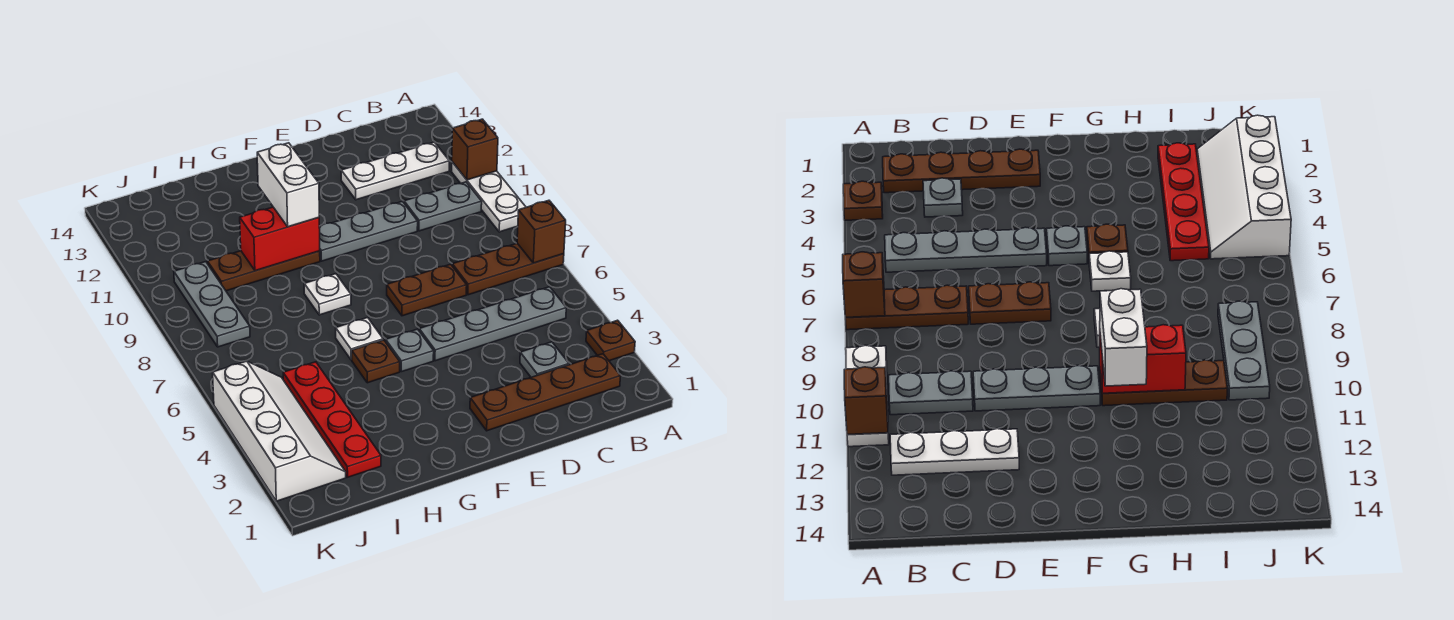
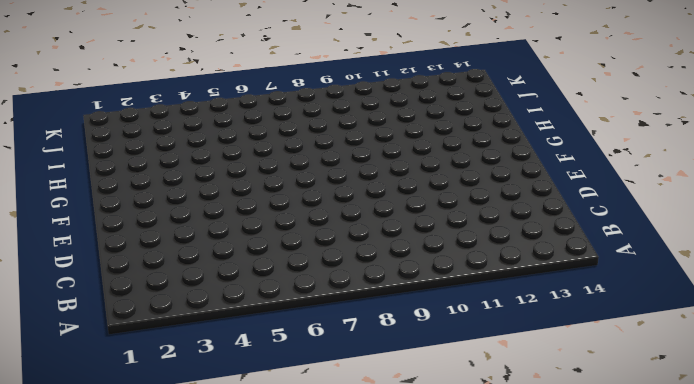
none -> brown 1x1 plate [586,320,635,361]
none -> brown 1x3 plate [452,243,564,295]
none -> white 1x3 plate [451,162,526,232]

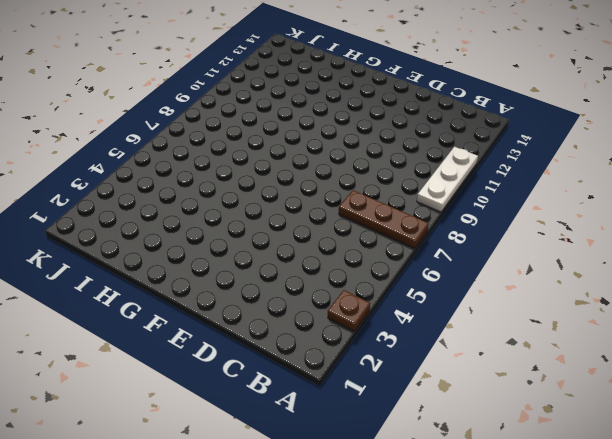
none -> brown 1x4 plate [470,354,621,431]
none -> grey 1x4 plate [419,287,566,361]
none -> grey 1x2 plate [404,182,482,231]

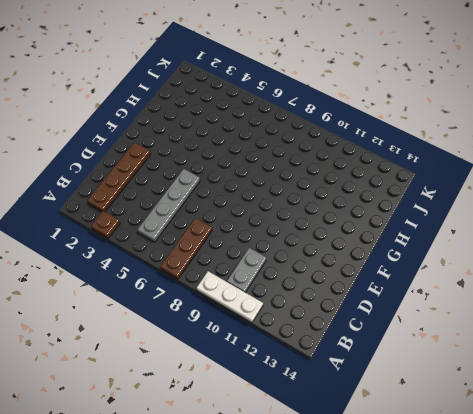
none -> white 1x3 plate [341,142,449,200]
none -> grey 1x1 plate [520,342,569,377]
none -> brown 1x2 plate [387,264,467,316]

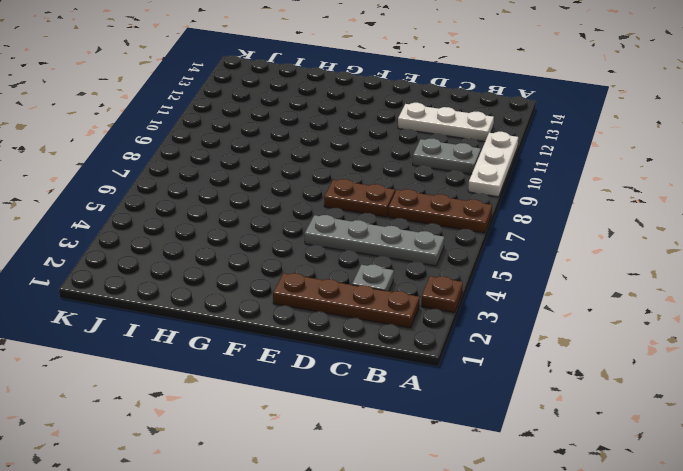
none -> grey 1x3 plate [319,201,418,261]
none -> grey 1x1 plate [386,329,434,372]
none -> brown 1x1 plate [352,340,400,383]

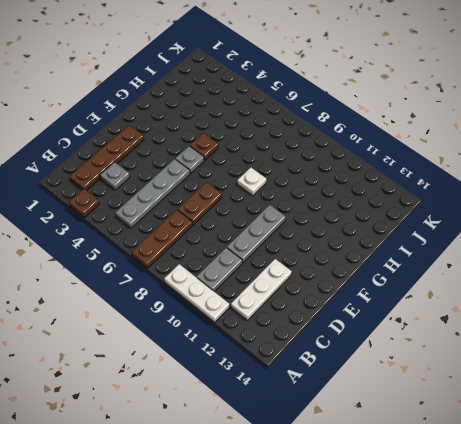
none -> white 1x1 plate [336,318,383,360]
none -> brown 1x3 plate [207,251,320,291]
none -> red 1x4 plate [283,362,381,477]

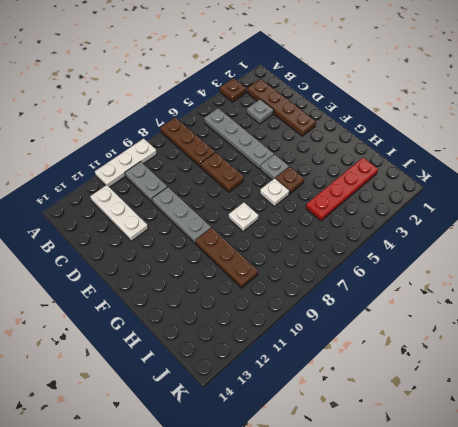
none -> white 2x4 slope [213,361,346,501]
none -> grey 1x3 plate [174,262,250,347]
none -> brown 1x1 brick [517,200,566,263]

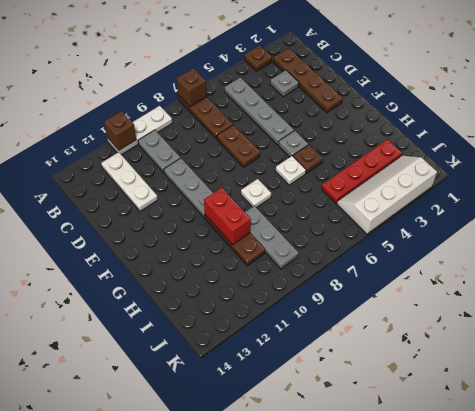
grey 1x3 plate [245,206,299,269] -> grey 1x3 plate turned to [174,262,250,347]
none -> white 1x2 brick [257,143,319,227]

